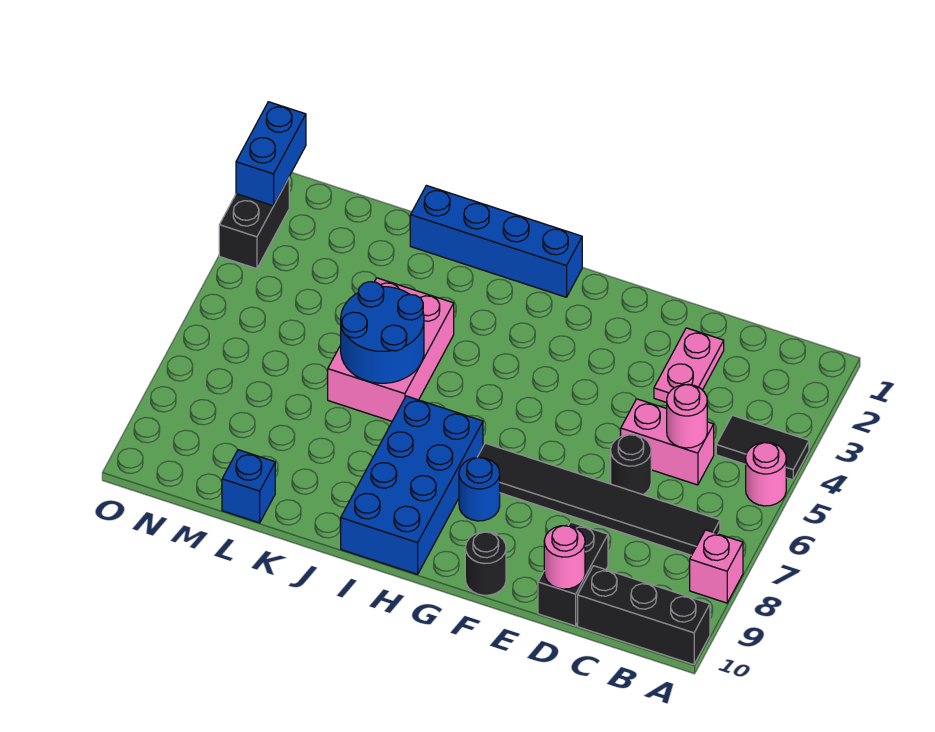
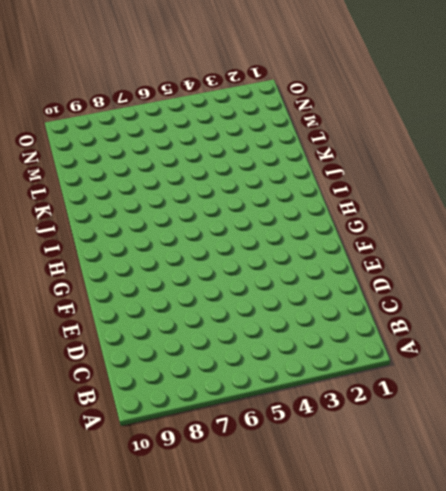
none -> black 1x2 tile [716,415,809,480]
none -> pink 1x1 round brick [746,442,786,506]
none -> pink 1x1 brick [690,530,743,603]

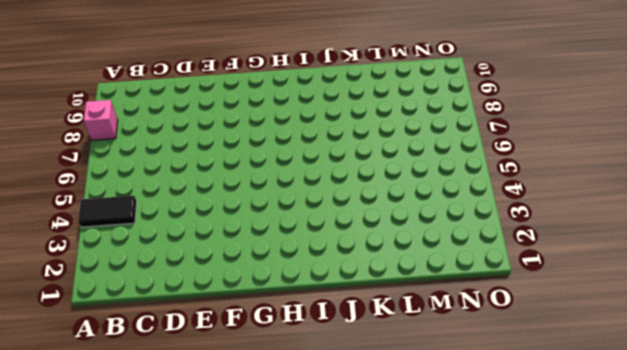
none -> pink 1x1 round brick [746,442,786,506]
none -> black 1x3 brick [578,566,710,665]
none -> black 1x6 tile [477,443,720,555]

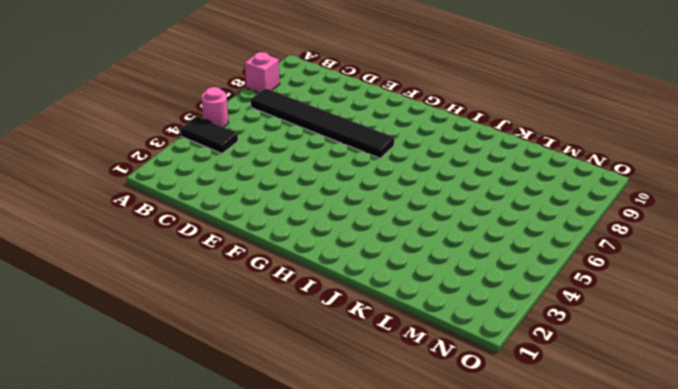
none -> black 1x3 brick [578,566,710,665]
none -> pink 1x2 brick [621,399,714,485]
none -> pink 1x2 plate [654,328,724,402]

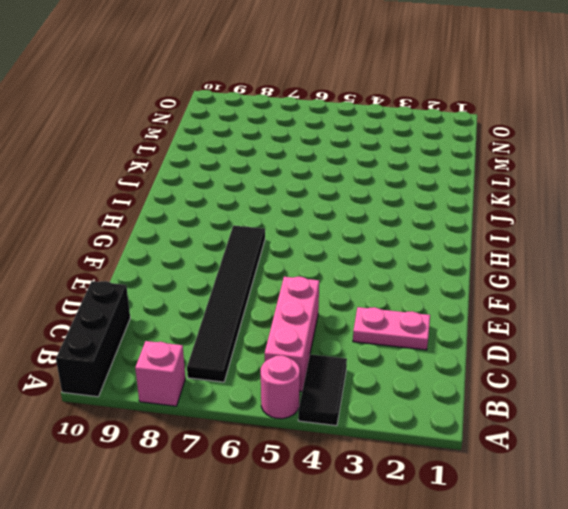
pink 1x3 brick [265,277,319,391] -> pink 1x2 brick [621,399,714,485]
none -> black 1x1 round brick [611,435,651,495]
none -> black 1x2 brick [538,522,608,626]
none -> black 1x1 round brick [465,532,506,595]

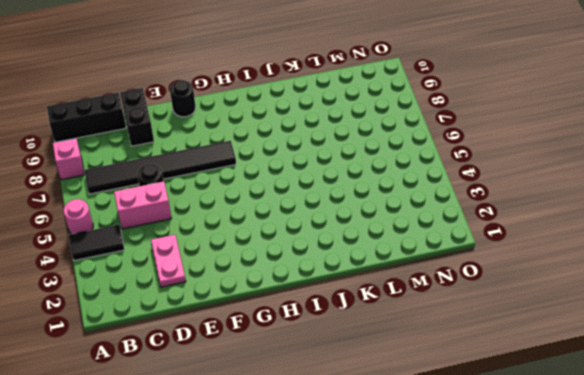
none -> blue 1x1 round brick [459,457,500,521]
none -> blue 1x4 brick [410,185,582,297]
none -> blue 2x4 brick [341,396,483,574]

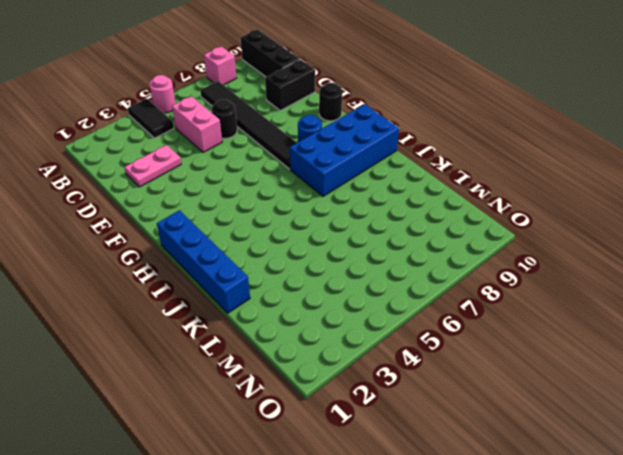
none -> pink 2x3 brick [328,278,454,421]
none -> blue 1x1 brick [222,450,275,523]
none -> black 1x2 brick [219,178,289,269]

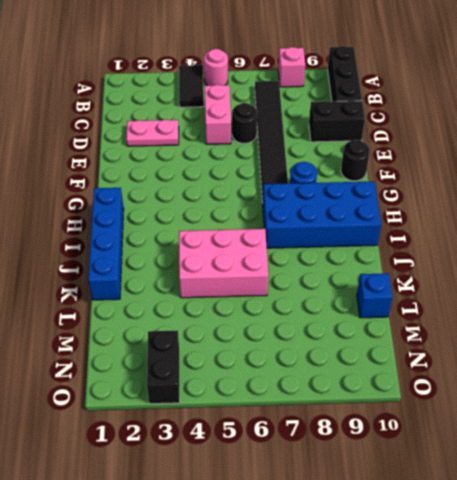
black 1x2 brick [147,330,180,404] -> black 1x2 brick turned to [219,178,289,269]
none -> pink 1x1 round brick [667,384,707,448]
none -> pink 1x1 round brick [544,526,585,589]
none -> blue 2x2 round brick [341,282,424,383]

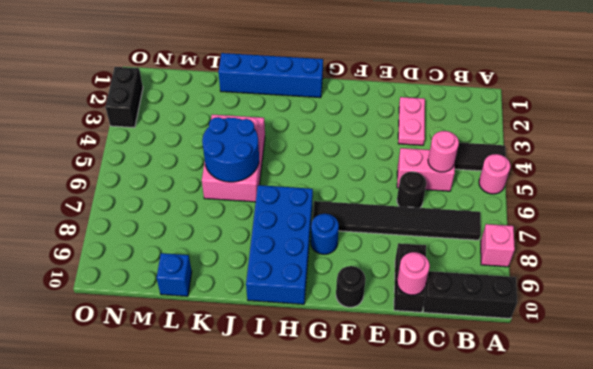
none -> blue 1x2 brick [236,102,306,206]

